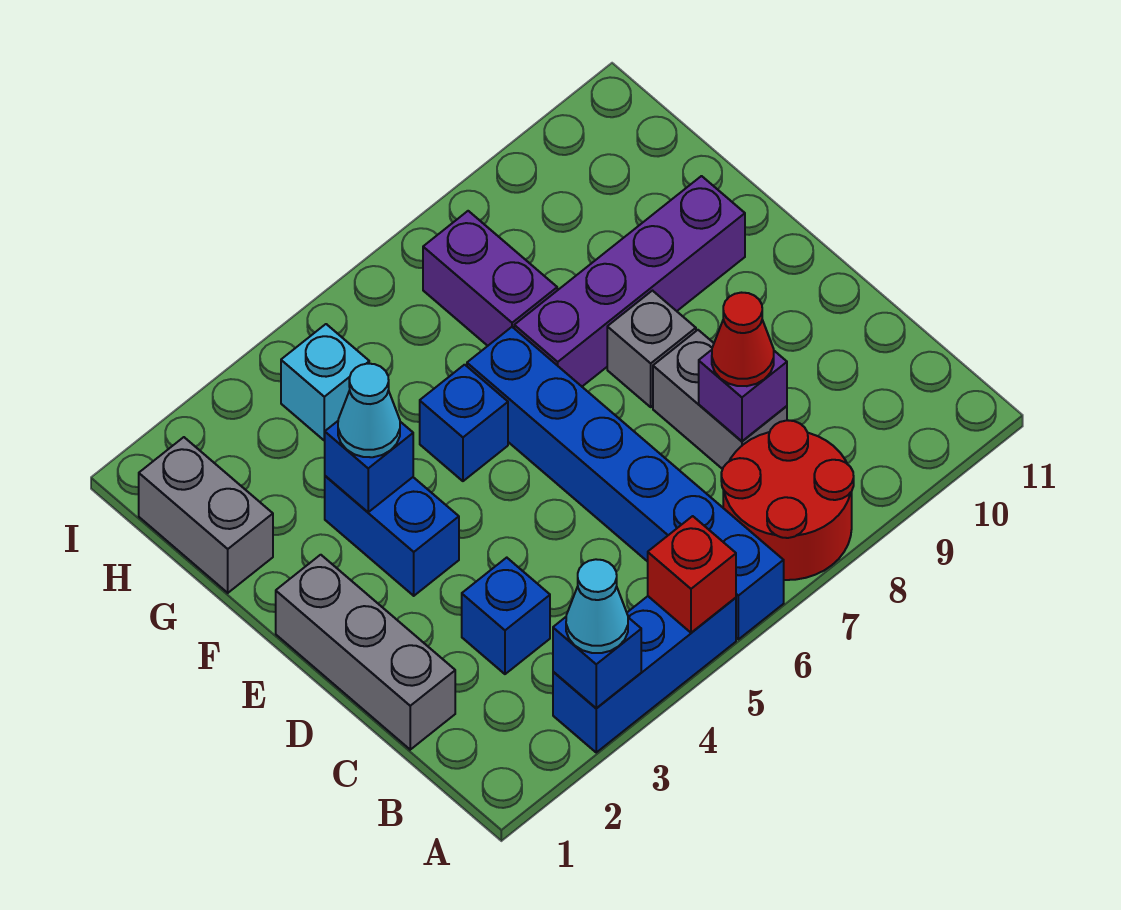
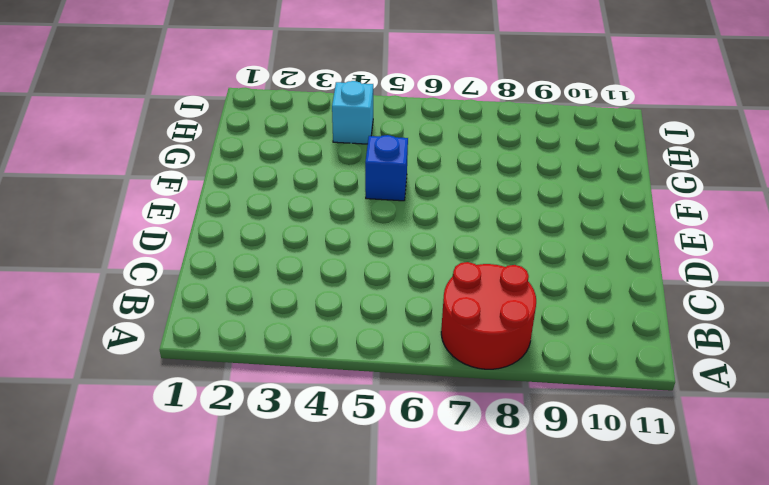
none -> blue 1x3 brick [553,596,736,752]
none -> blue 1x6 brick [467,327,784,639]
none -> grey 1x3 brick [276,555,455,750]

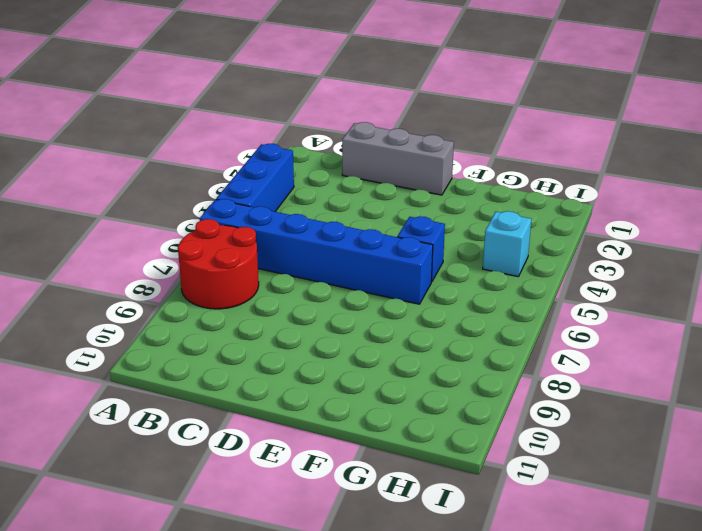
none -> blue 1x1 brick [462,558,550,674]
none -> grey 1x2 brick [653,330,787,469]
none -> blue 1x2 brick [325,476,459,596]

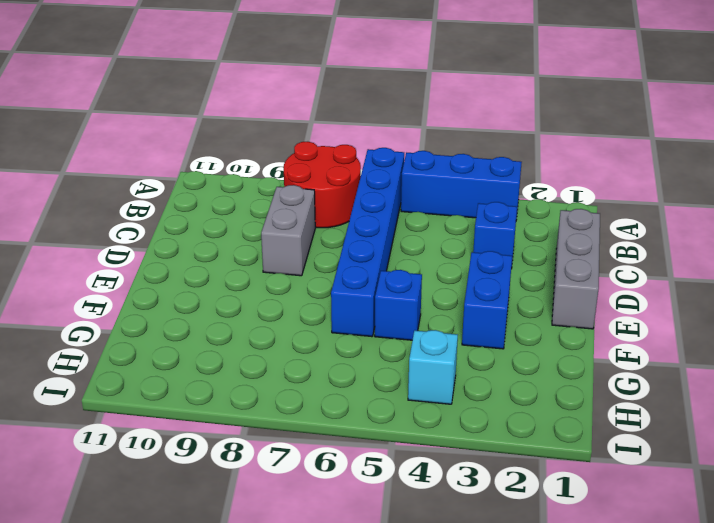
none -> grey 1x1 brick [607,291,696,407]
none -> purple 1x4 brick [514,176,745,386]
none -> grey 1x2 brick [139,437,273,593]

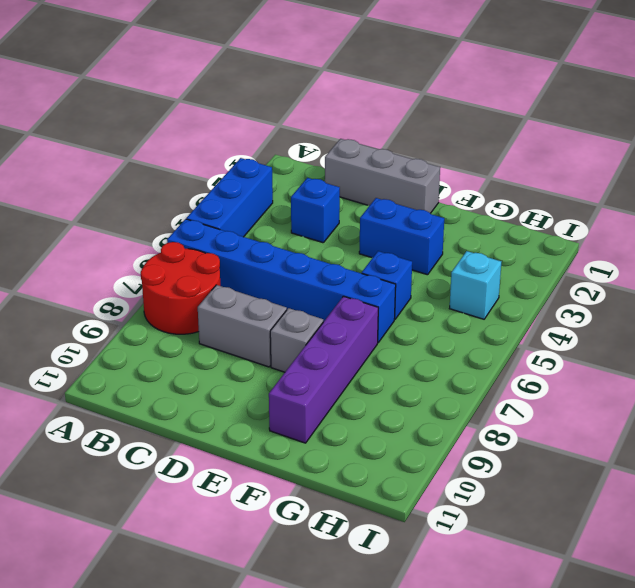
none -> grey 1x2 brick [139,437,273,593]
none -> purple 1x2 brick [423,211,557,346]
none -> blue 1x1 brick [553,617,641,708]

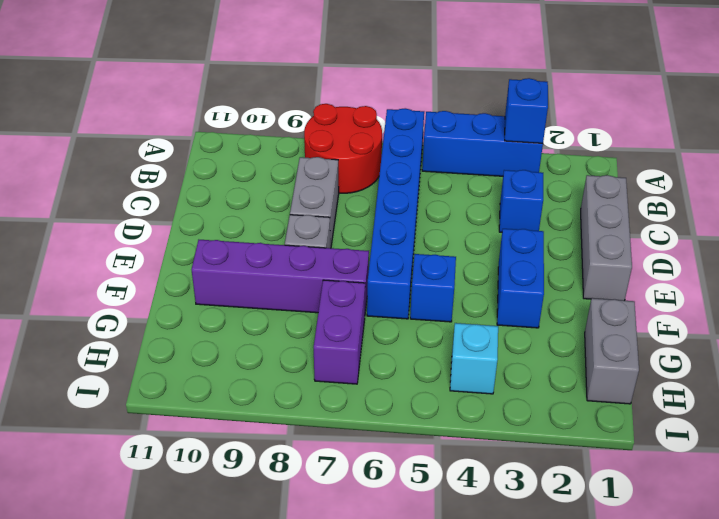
none -> red 1x1 brick [648,516,736,633]
none -> purple 1x1 brick [699,350,787,441]
none -> blue 1x1 brick [324,421,413,512]

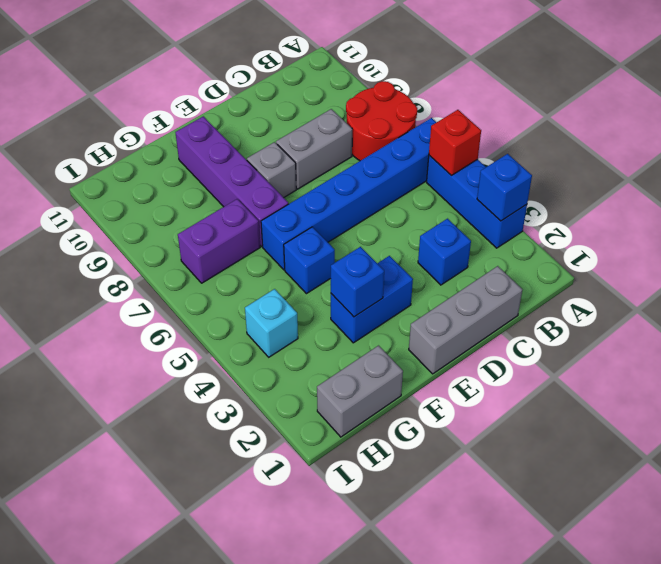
none -> purple 1x1 brick [699,350,787,441]
none -> cyan 1x1 cone [566,559,628,653]
none -> red 1x1 cone [712,293,774,386]

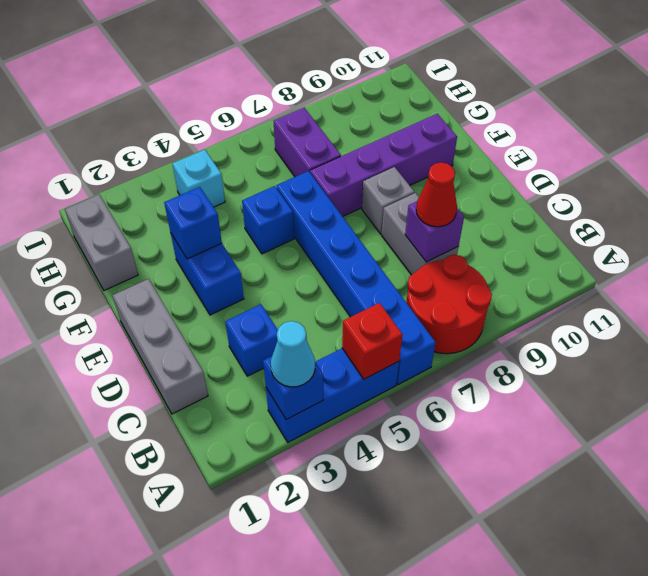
none -> cyan 1x1 cone [338,364,400,457]

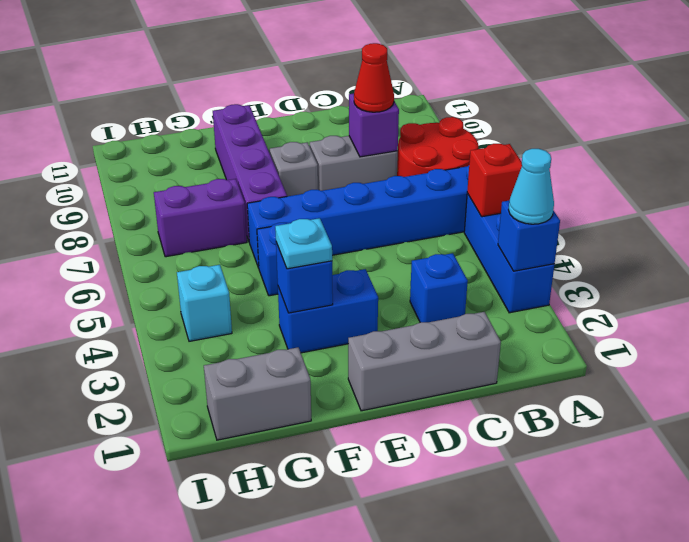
cyan 1x1 plate [275,218,332,269] -> cyan 1x1 cone [338,364,400,457]

